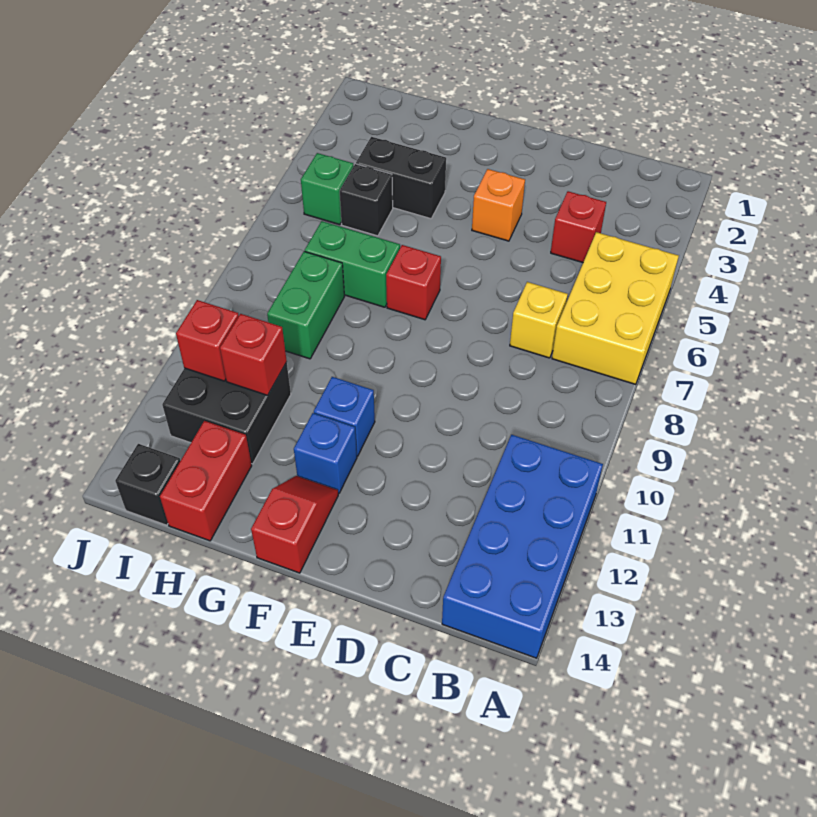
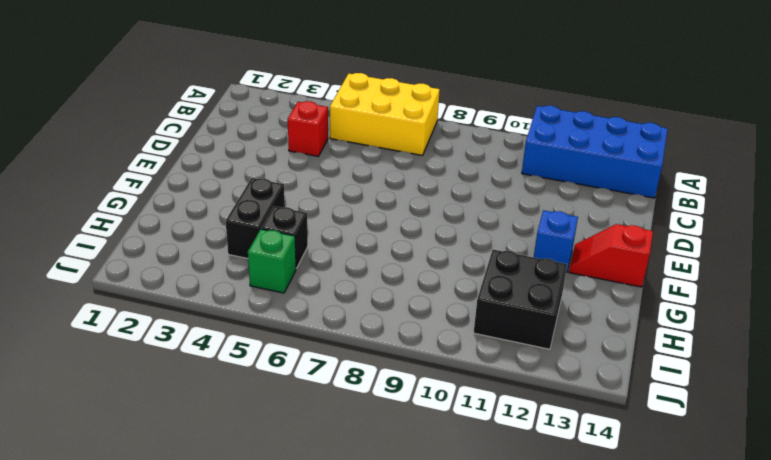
none -> yellow 1x1 brick [510,282,568,358]
none -> orange 1x1 brick [472,169,525,241]
none -> red 1x1 brick [386,245,441,320]

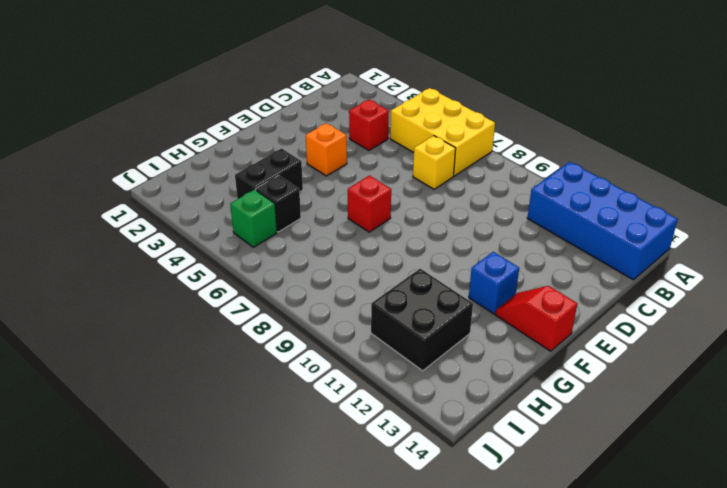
none -> blue 1x1 brick [314,377,375,456]
none -> green 1x2 brick [305,221,400,307]
none -> green 1x2 brick [267,251,344,359]

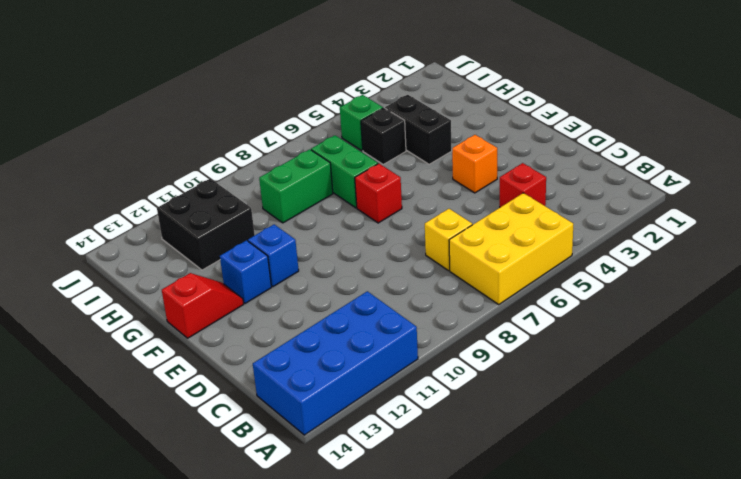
none -> red 1x2 brick [160,421,252,541]
none -> black 1x1 brick [115,444,181,525]
none -> red 1x1 brick [220,314,287,395]

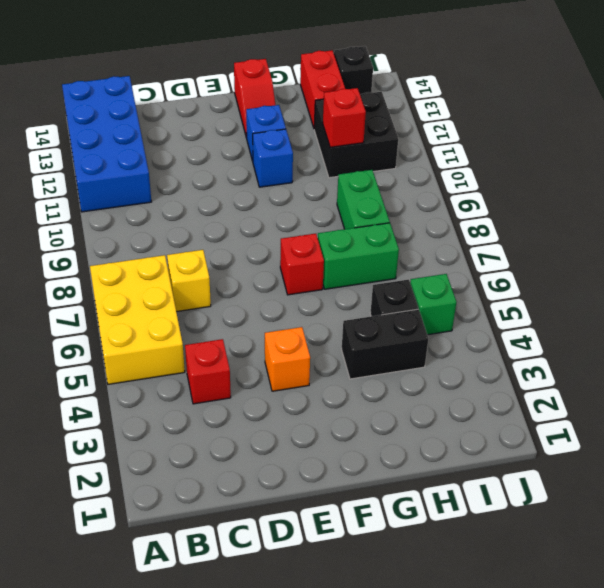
none -> red 1x1 brick [176,300,239,381]

